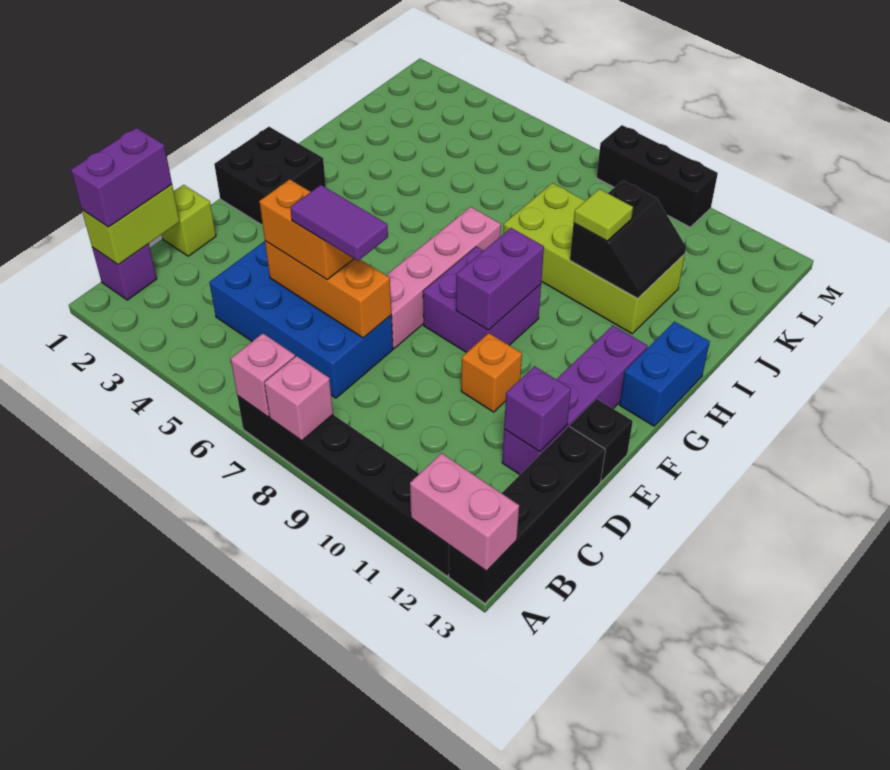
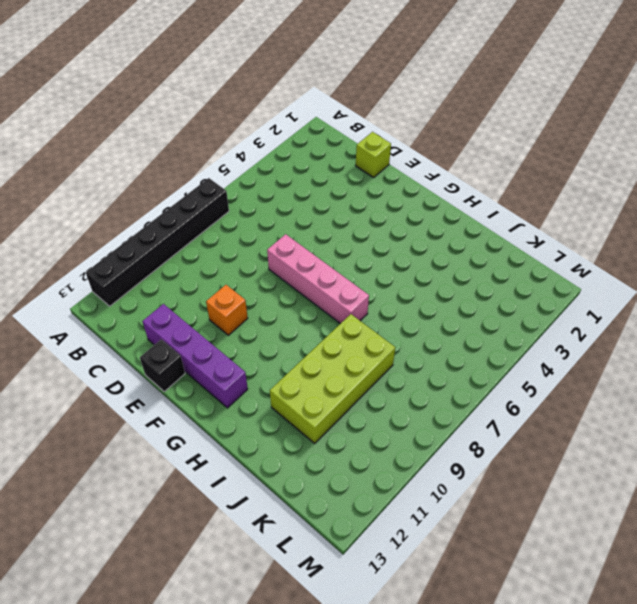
none -> black 1x4 brick [449,427,605,603]
none -> purple 1x1 brick [92,244,157,300]
none -> blue 2x4 brick [209,241,393,398]

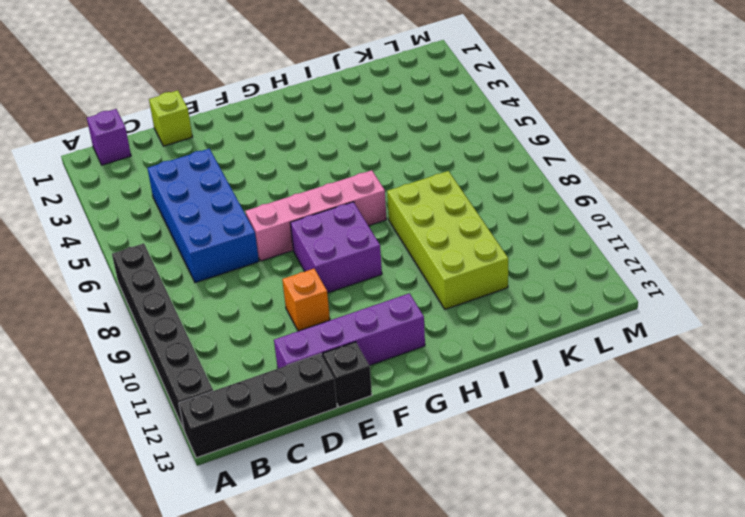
none -> black 2x2 brick [214,127,326,225]
none -> blue 1x2 brick [620,322,710,426]
none -> black 1x3 brick [597,125,718,227]

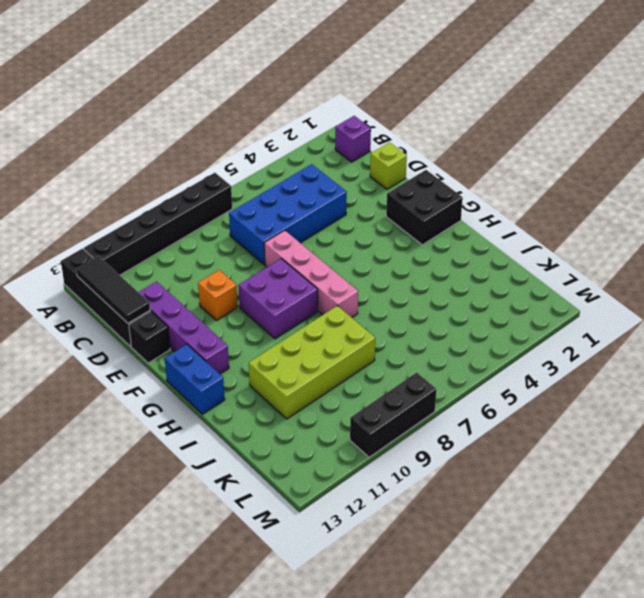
black 1x3 tile [76,256,150,323] -> none
none -> pink 1x1 brick [231,333,295,417]
none -> pink 1x1 brick [264,356,333,441]
none -> pink 1x2 brick [410,453,519,571]

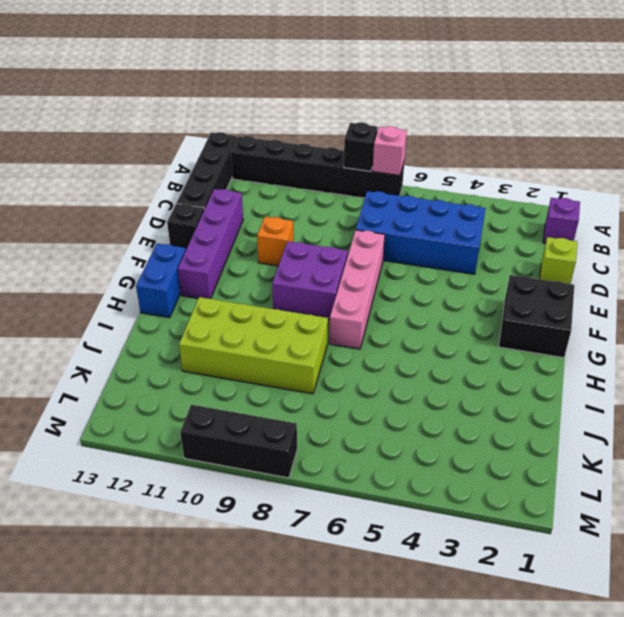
black 1x1 brick [344,122,378,171] -> pink 1x1 brick [264,356,333,441]
none -> pink 1x2 brick [410,453,519,571]
none -> lime 1x2 brick [82,185,180,265]
none -> orange 1x3 brick [265,241,391,338]

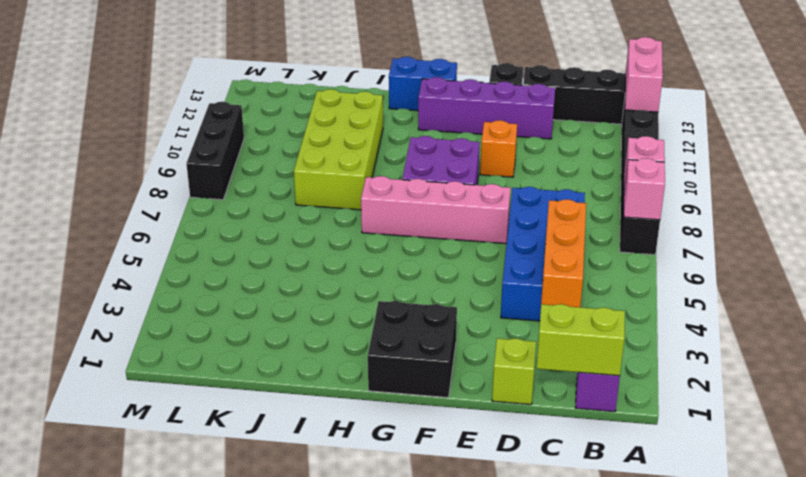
orange 1x3 brick [541,199,586,307] -> orange 1x3 brick moved to [265,241,391,338]
none -> purple 1x1 brick [504,366,571,452]
none -> purple 1x2 brick [456,228,544,330]
none -> black 2x2 slope [570,180,686,298]

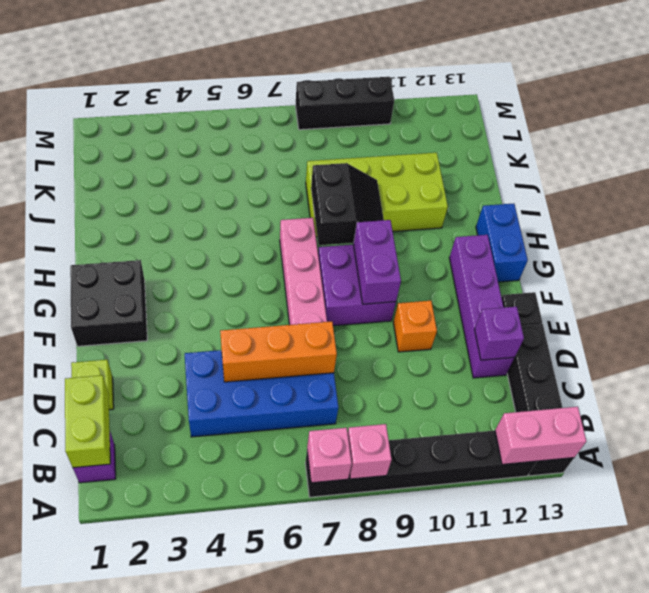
black 2x2 slope [311,163,384,245] -> black 2x2 slope moved to [570,180,686,298]
none -> purple 1x2 brick [71,128,172,227]
none -> orange 1x2 brick [259,179,354,279]
none -> lime 1x1 tile [574,189,633,241]

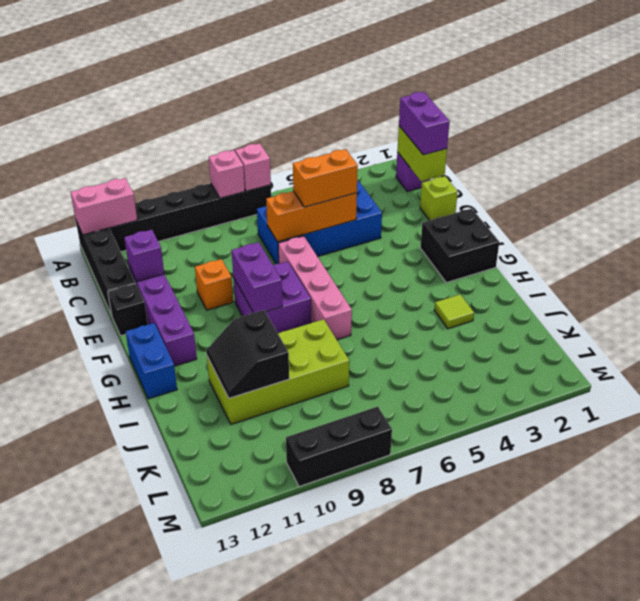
lime 1x1 tile [434,294,474,329] -> lime 1x1 tile moved to [574,189,633,241]
none -> purple 1x2 tile [290,185,388,261]

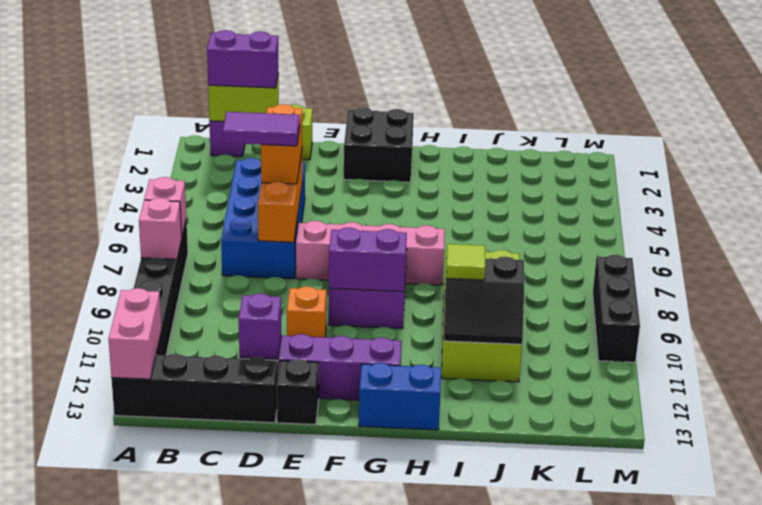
purple 1x2 tile [223,112,300,146] -> purple 1x2 tile turned to [290,185,388,261]

